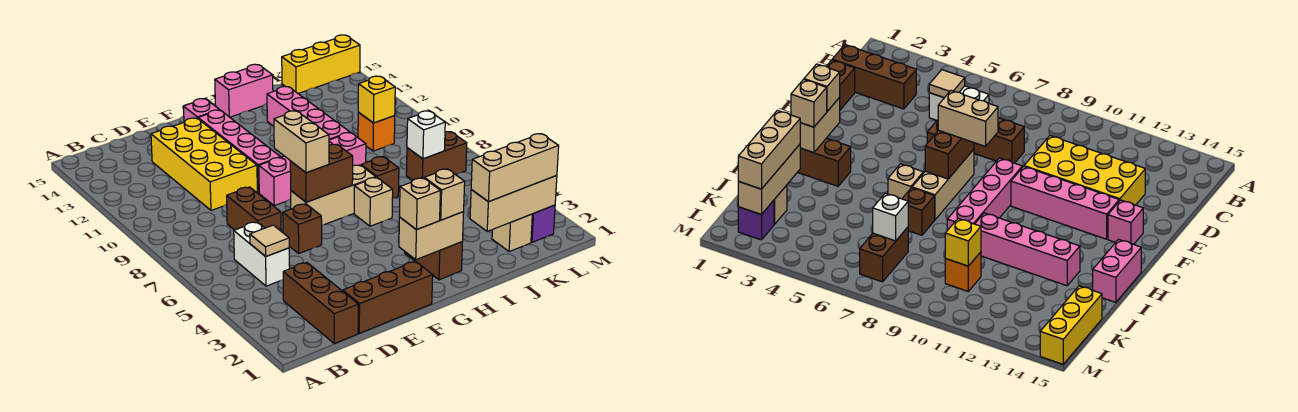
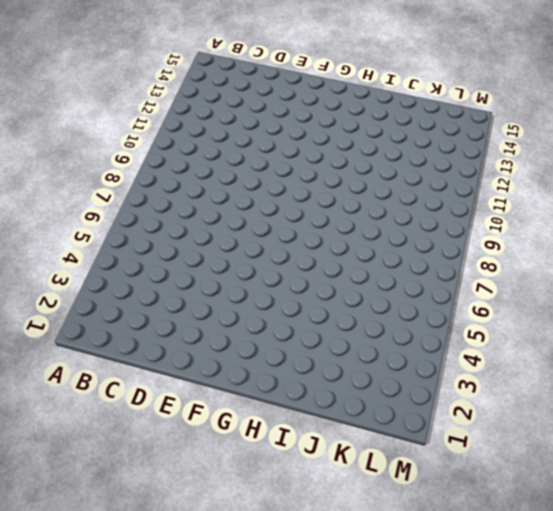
none -> brown 1x3 brick [283,262,358,343]
none -> white 1x2 brick [234,222,290,286]
none -> brown 1x3 brick [343,261,433,333]
none -> brown 1x2 brick [227,187,281,231]

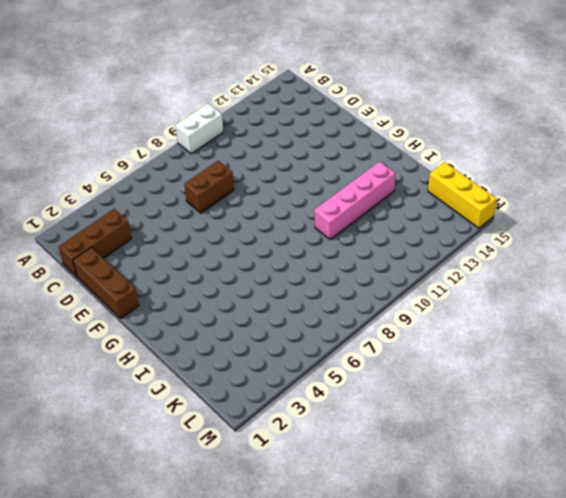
white 1x2 brick [175,104,223,154] -> white 1x2 brick moved to [234,222,290,286]
none -> yellow 2x4 brick [151,118,257,210]
none -> brown 1x1 brick [283,204,322,253]
none -> tan 1x3 brick [291,165,376,225]
none -> pink 1x4 brick [259,133,366,206]

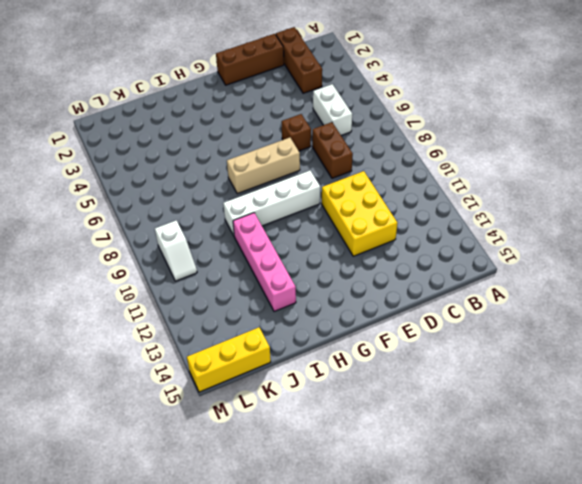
yellow 2x3 brick [322,171,397,256] -> yellow 2x4 brick [151,118,257,210]
white 1x4 brick [223,171,320,236] -> pink 1x4 brick [259,133,366,206]
white 1x2 slope [155,220,197,281] -> none
none -> pink 1x4 brick [198,110,281,193]
none -> pink 1x1 brick [183,99,219,122]
none -> brown 1x2 brick [405,242,462,280]
none -> tan 1x1 brick [354,177,393,226]

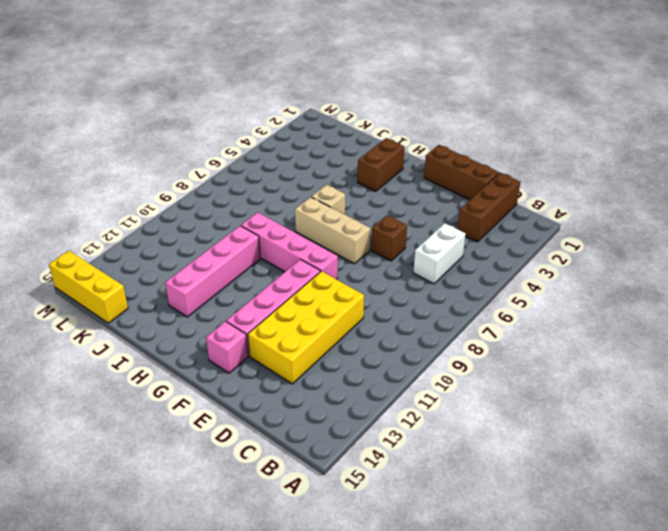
none -> brown 1x2 brick [227,187,281,231]
none -> pink 1x2 brick [215,64,273,117]
none -> brown 1x1 brick [361,157,399,198]
none -> tan 1x1 brick [492,214,532,252]

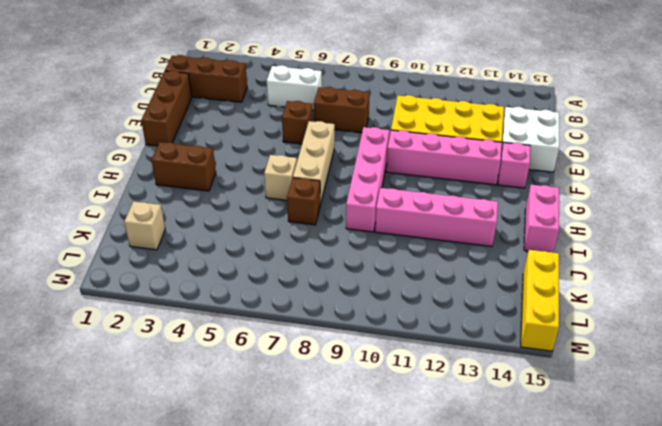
white 2x2 brick [501,107,559,172] -> none
none -> brown 1x2 brick [406,132,467,180]
none -> orange 1x1 brick [358,112,395,151]
none -> purple 1x1 brick [531,205,555,242]
none -> tan 1x1 tile [250,225,289,256]

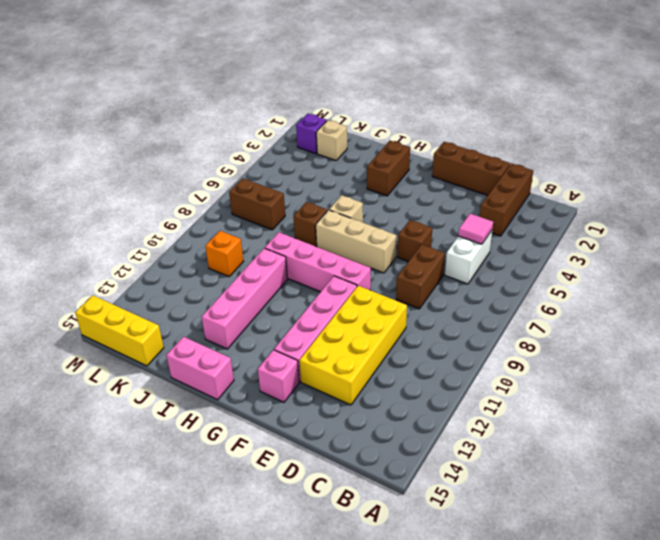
pink 1x1 tile [458,214,493,244] -> tan 1x1 tile [250,225,289,256]
none -> brown 1x2 brick [290,144,353,202]
none -> tan 1x2 brick [399,212,464,260]
none -> tan 1x3 brick [470,175,557,231]
none -> white 1x1 brick [407,111,445,159]

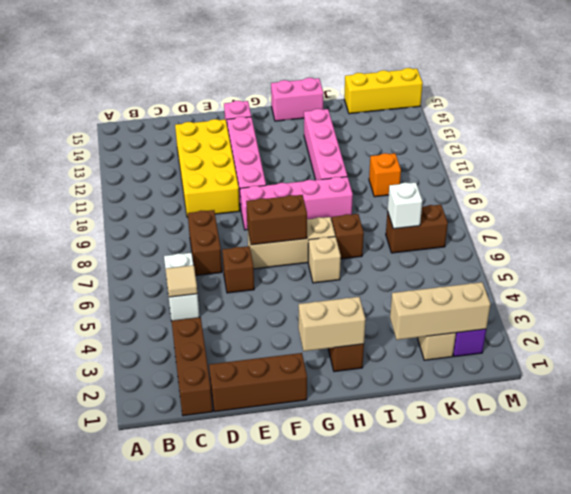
none -> yellow 1x1 brick [358,76,395,123]
none -> tan 1x2 brick [274,111,329,173]
none -> tan 1x1 brick [399,178,440,230]
none -> tan 1x1 brick [424,169,465,220]

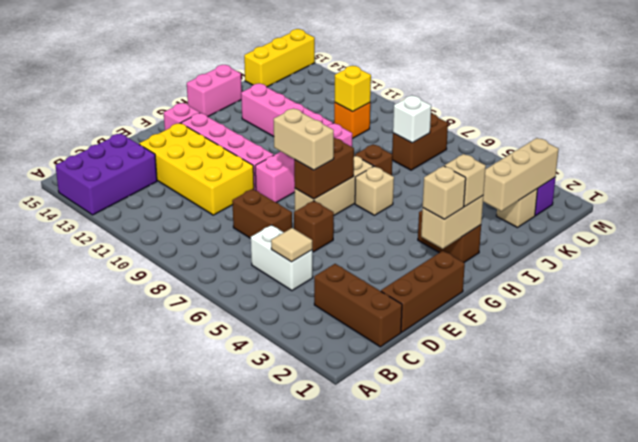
purple 2x3 brick [55,133,157,215] -> none
none -> tan 1x3 brick [471,134,559,202]

